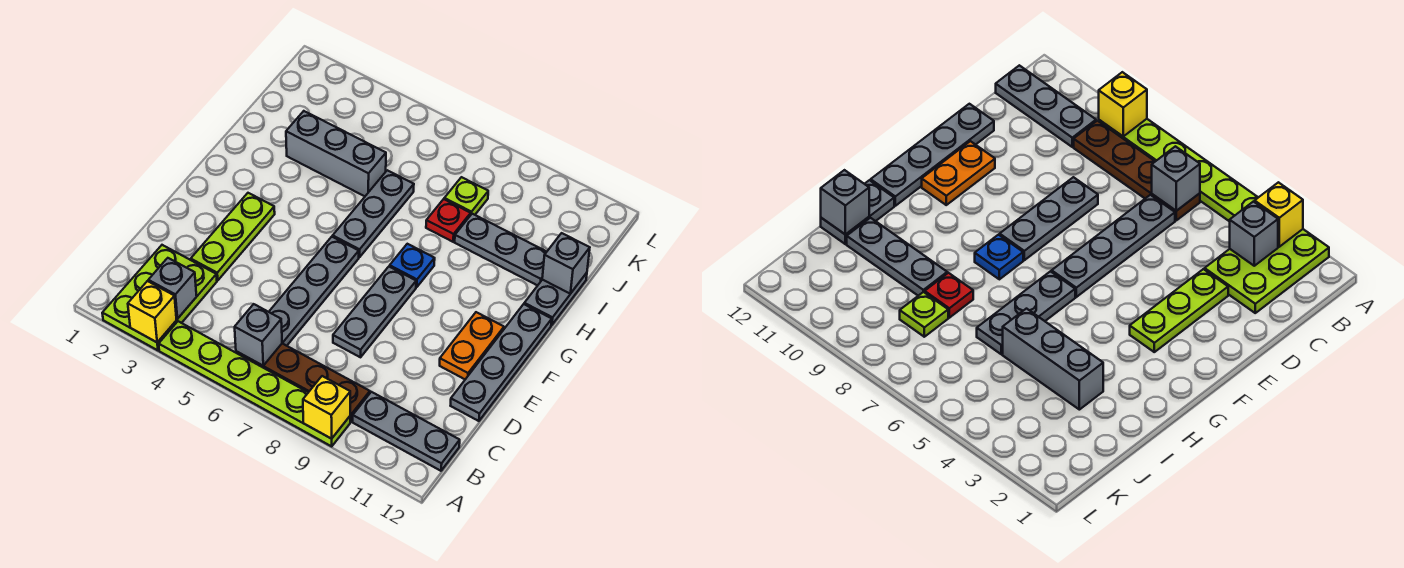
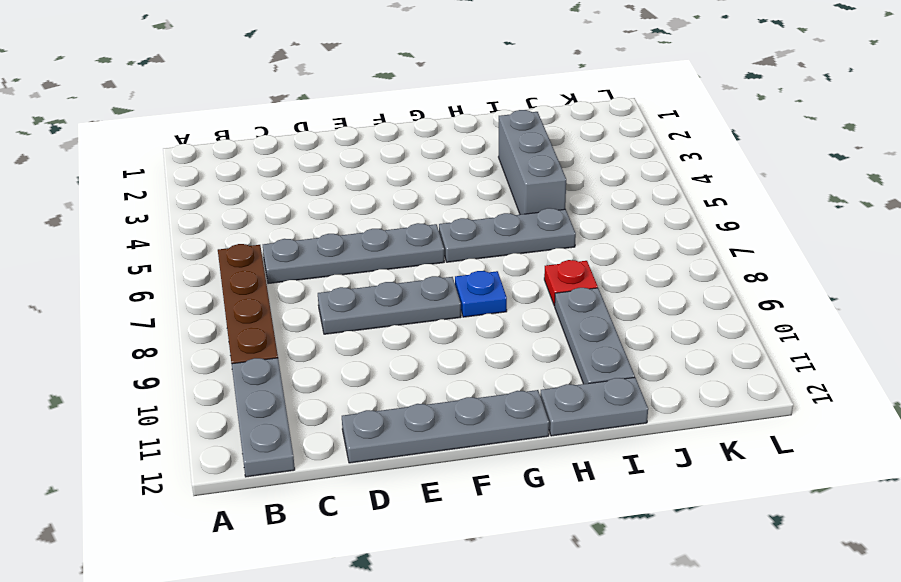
none -> lime 2x3 plate [102,245,217,350]
none -> lime 1x6 plate [159,321,350,446]
none -> lime 1x3 plate [191,193,275,280]

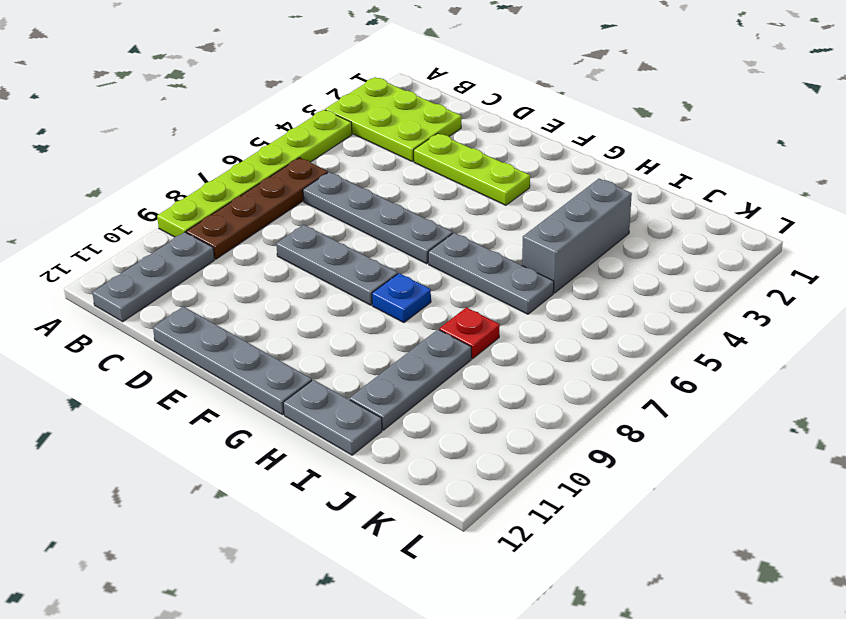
none -> orange 1x2 plate [440,312,504,379]
none -> lime 1x1 plate [444,177,488,215]
none -> yellow 1x1 brick [128,281,176,342]

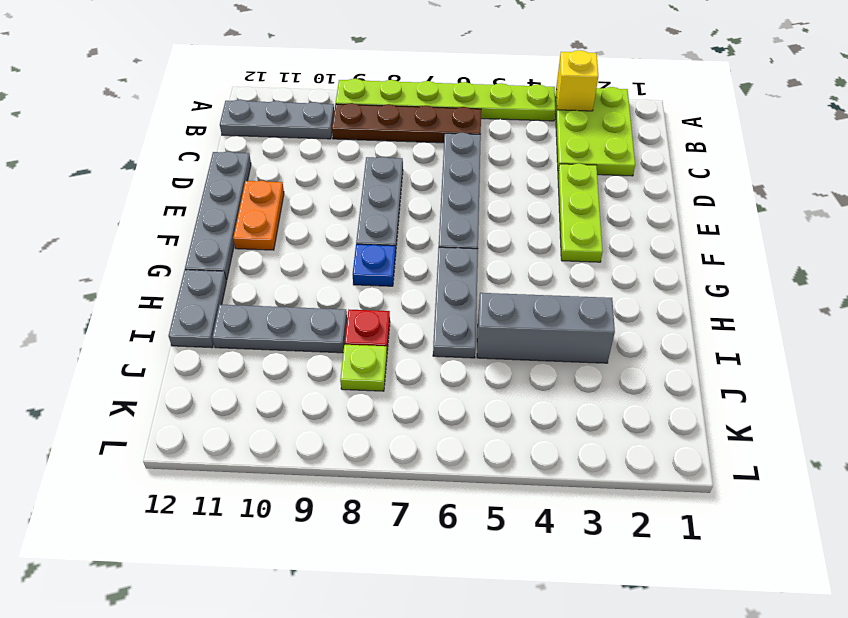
none -> yellow 1x1 brick [303,376,350,439]
none -> grey 1x1 brick [148,258,197,319]
none -> grey 1x1 brick [235,304,282,366]

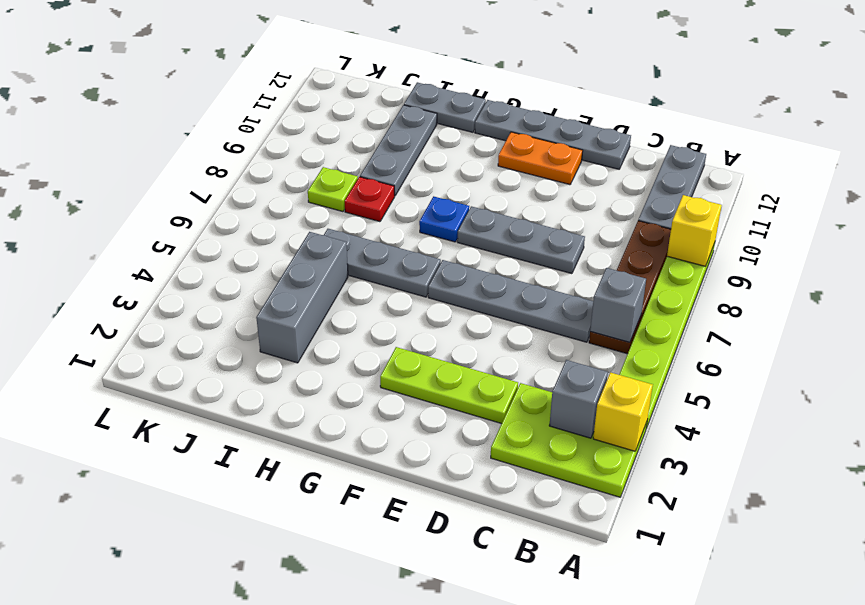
none -> grey 1x1 brick [542,233,590,293]

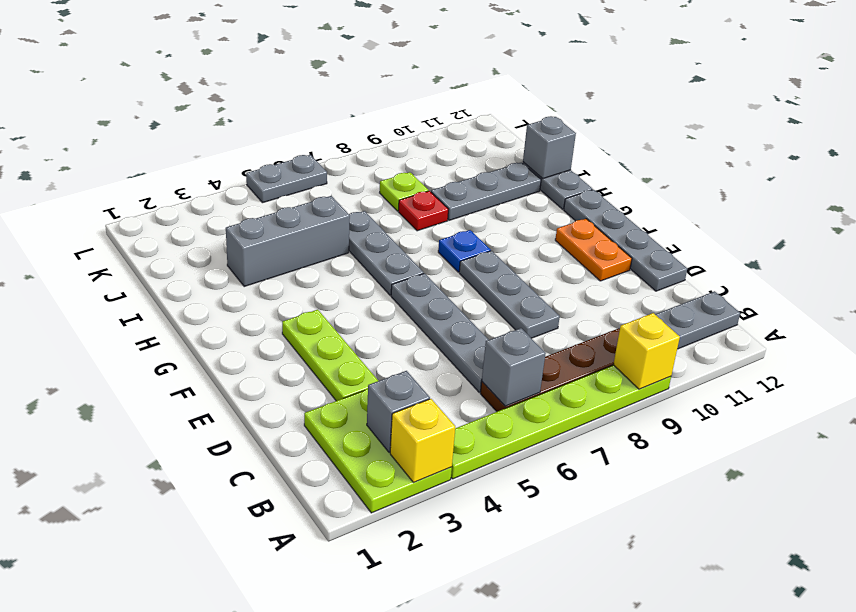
grey 1x2 plate [246,155,327,203] -> none

